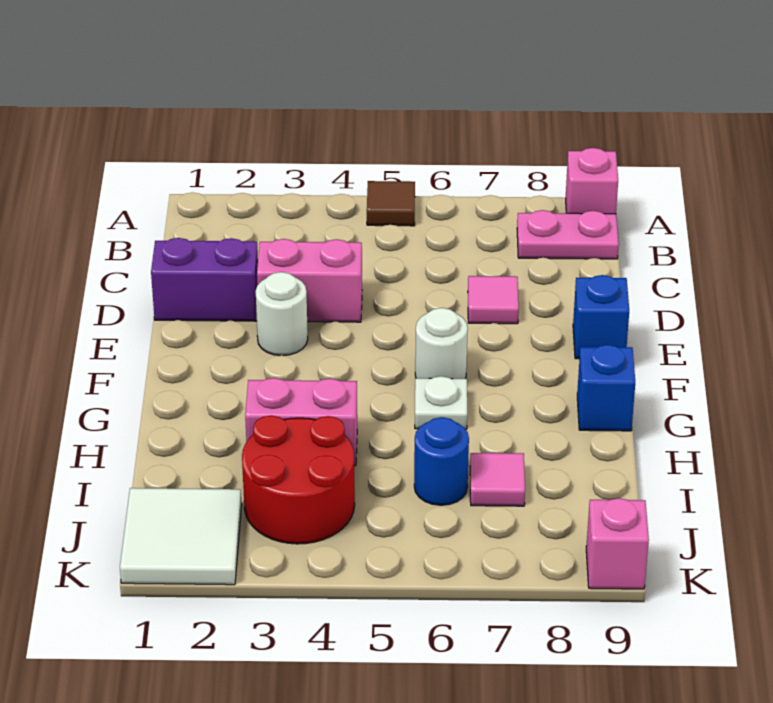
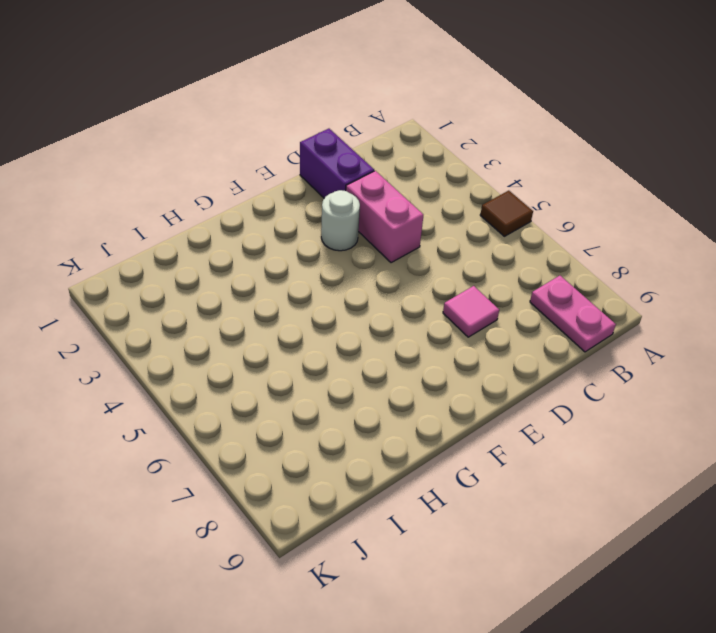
none -> pink 1x1 brick [566,148,618,214]
none -> blue 1x1 brick [573,275,629,359]
none -> white 1x1 round brick [415,308,468,379]

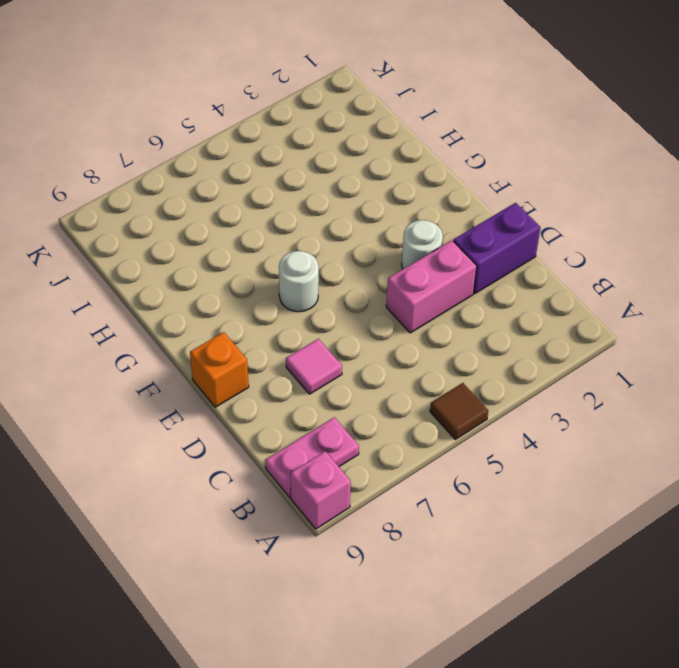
orange 1x1 brick [190,332,249,407] -> blue 1x1 brick [573,275,629,359]
none -> white 1x1 plate [415,376,467,429]
none -> blue 1x1 brick [577,345,635,431]
none -> pink 1x2 brick [245,378,357,466]

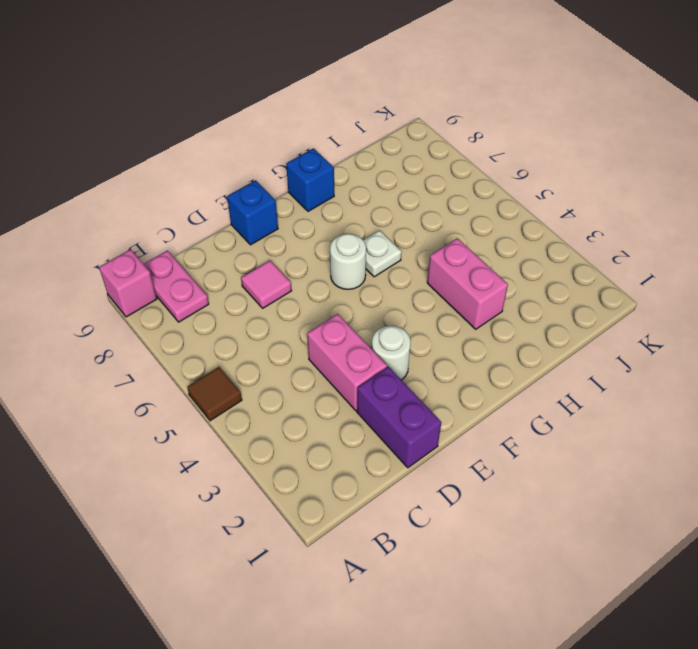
none -> red 2x2 round brick [242,416,355,544]
none -> blue 1x1 round brick [414,417,469,505]
none -> pink 1x1 tile [470,453,525,506]

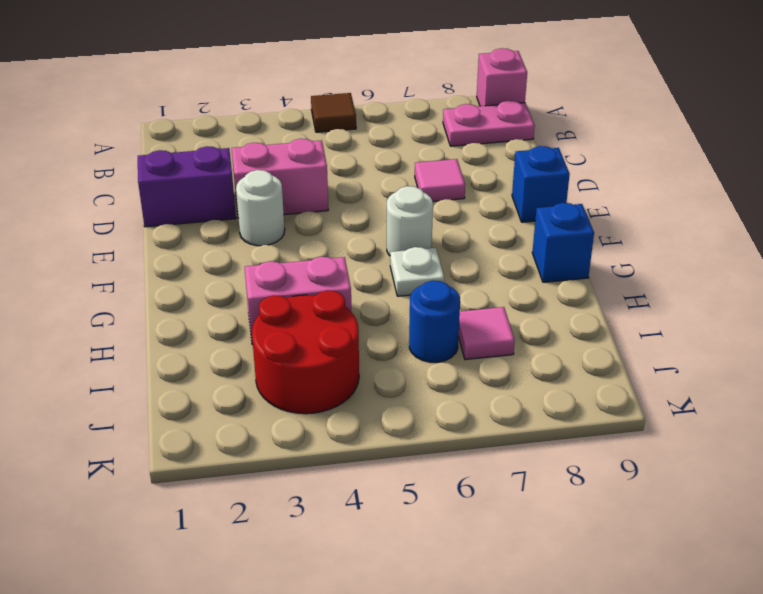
none -> white 2x2 tile [120,488,242,585]
none -> pink 1x1 brick [586,498,649,589]

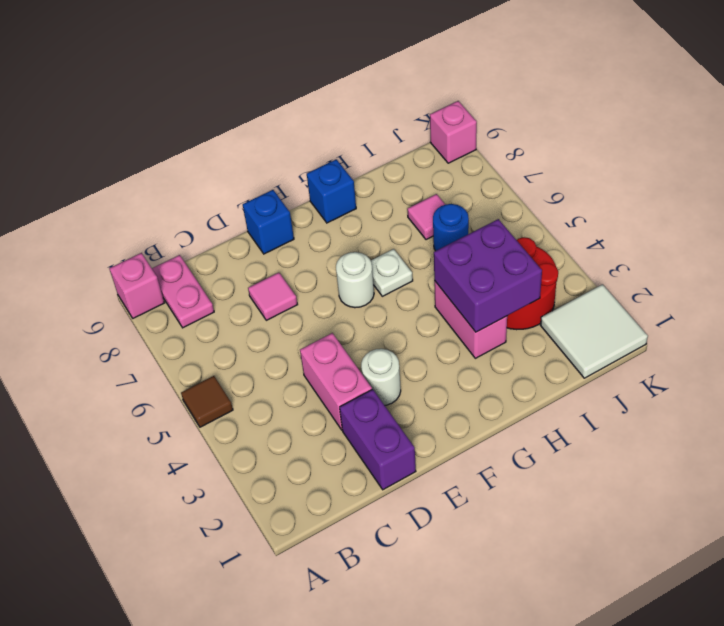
purple 2x2 brick [434,219,542,332] -> none

